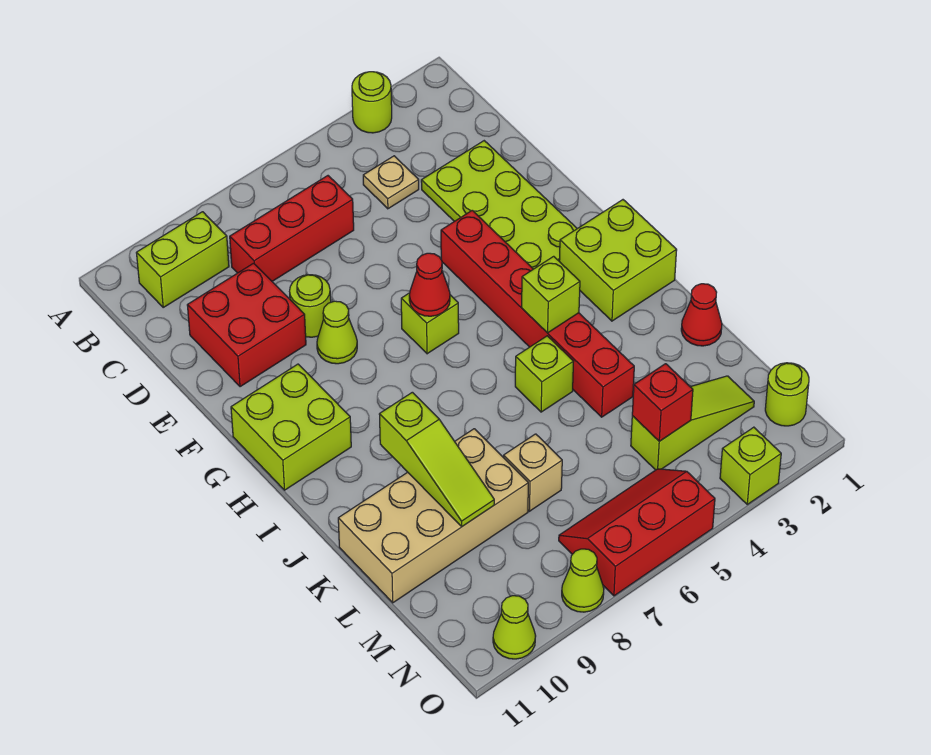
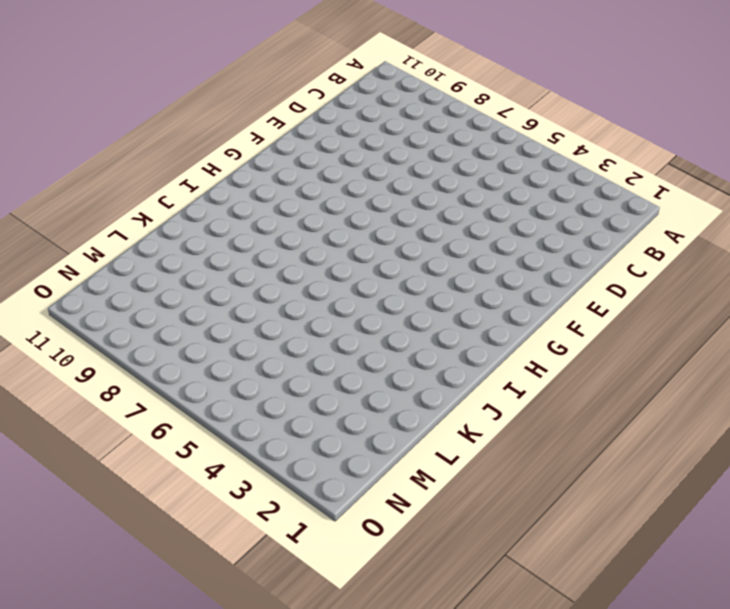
none -> lime 1x1 round brick [352,72,392,133]
none -> lime 1x2 brick [137,212,229,307]
none -> tan 1x1 plate [363,156,419,209]

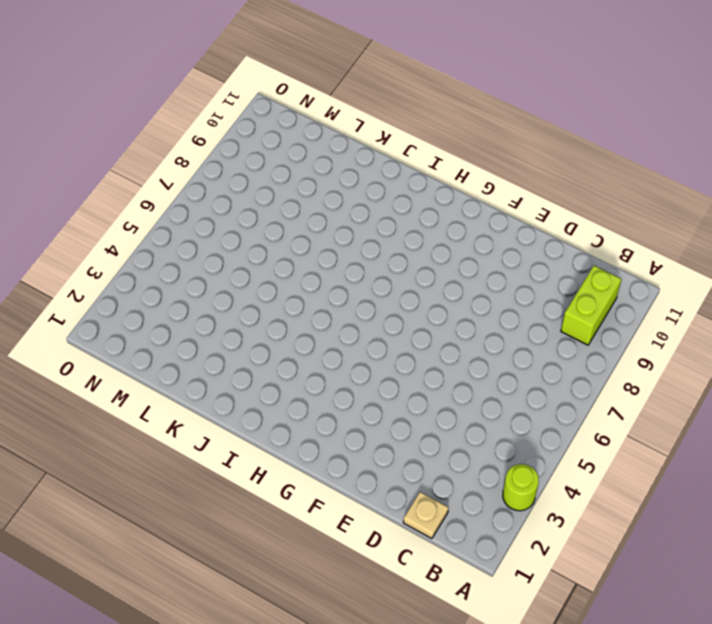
tan 1x1 plate [403,492,449,539] -> tan 1x1 plate moved to [363,156,419,209]
none -> red 1x3 brick [230,176,354,281]
none -> lime 2x4 plate [421,141,577,269]
none -> red 2x2 brick [187,263,306,387]

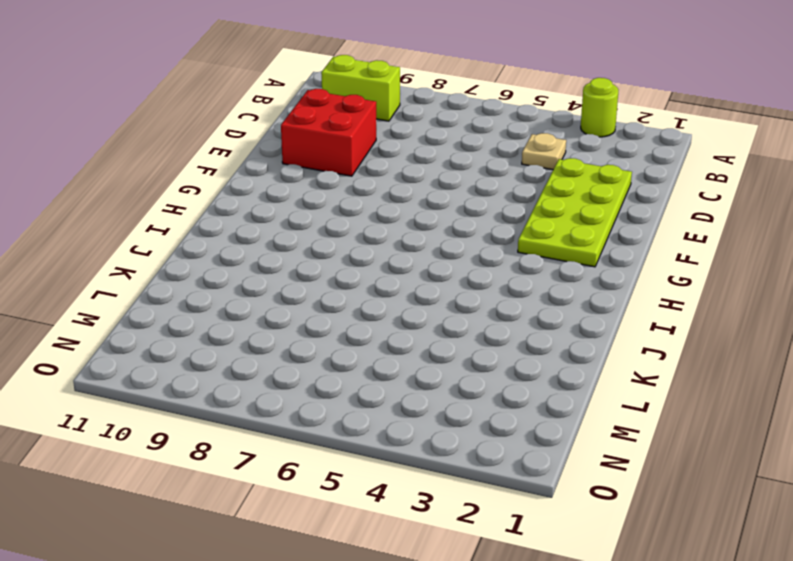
none -> red 1x3 brick [230,176,354,281]
none -> lime 1x1 round brick [290,275,331,337]
none -> red 1x6 brick [441,210,634,417]

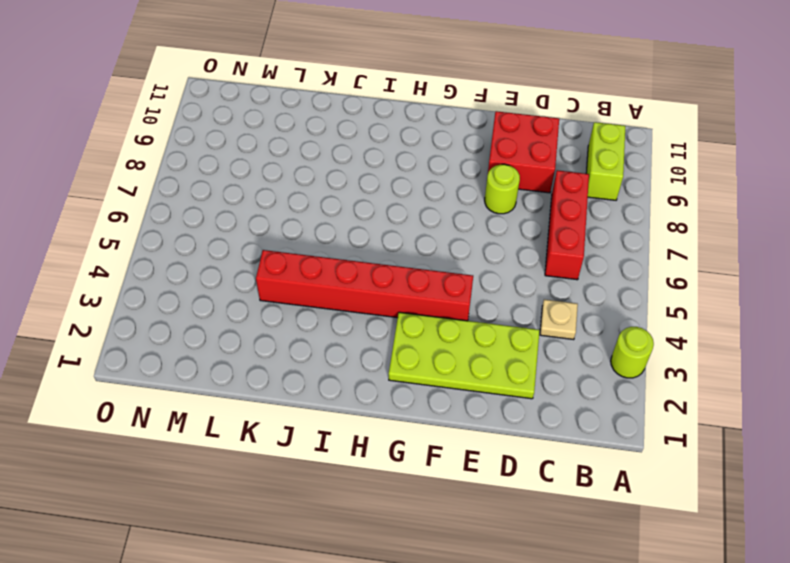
none -> lime 1x1 cone [317,301,357,364]
none -> lime 1x1 brick [401,293,459,354]
none -> lime 2x2 brick [231,364,351,490]

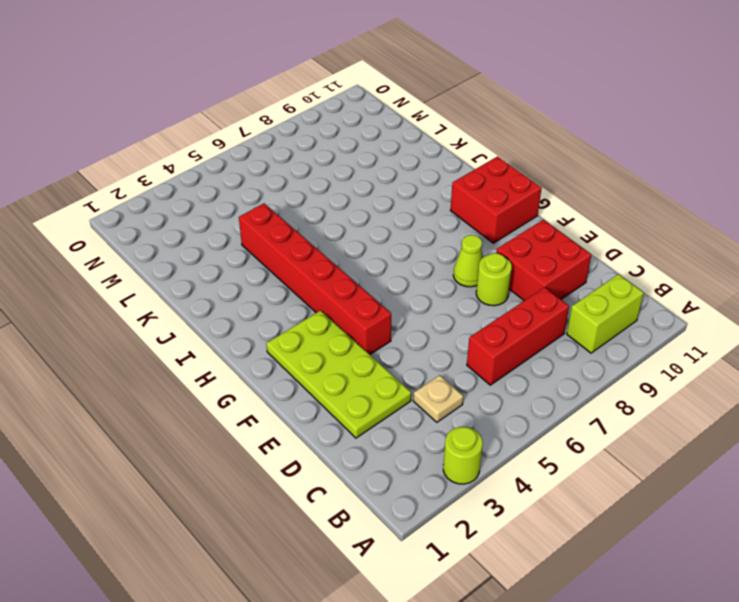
red 2x2 brick [451,157,542,243] -> lime 2x2 brick [231,364,351,490]
none -> lime 1x1 brick [401,293,459,354]
none -> lime 2x2 brick [559,200,677,321]
none -> lime 1x1 brick [515,336,574,412]

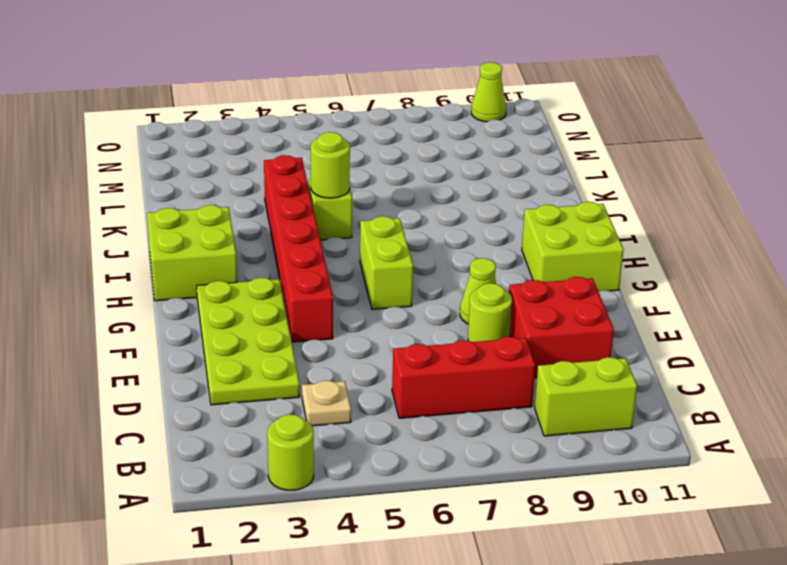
lime 1x2 brick [360,216,413,309] -> lime 1x1 brick [401,293,459,354]
lime 1x1 round brick [311,132,350,198] -> lime 1x1 round brick moved to [765,363,809,426]
none -> red 1x1 cone [681,284,722,346]
none -> tan 2x4 brick [338,429,528,603]
none -> tan 1x1 brick [503,434,562,511]

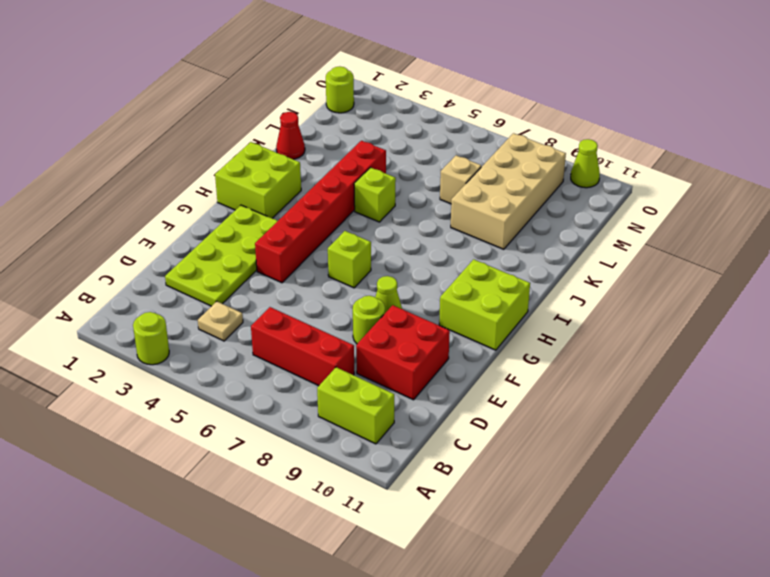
tan 2x4 brick [451,133,566,249] -> tan 2x4 brick turned to [338,429,528,603]
none -> lime 1x3 slope [631,376,754,470]
none -> red 2x3 slope [559,469,715,596]
none -> lime 1x1 brick [720,427,781,504]

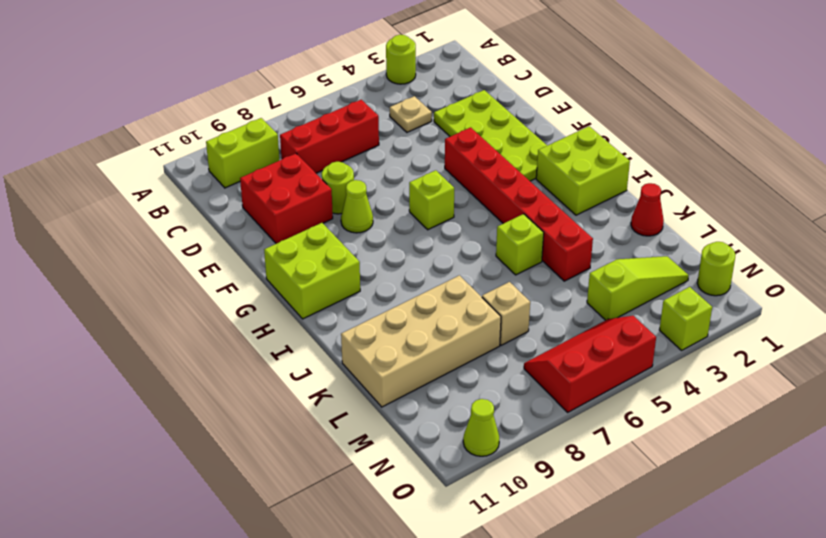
none -> lime 1x1 cone [562,549,604,612]
none -> red 1x1 cone [409,253,450,316]
none -> lime 1x1 brick [522,256,580,333]

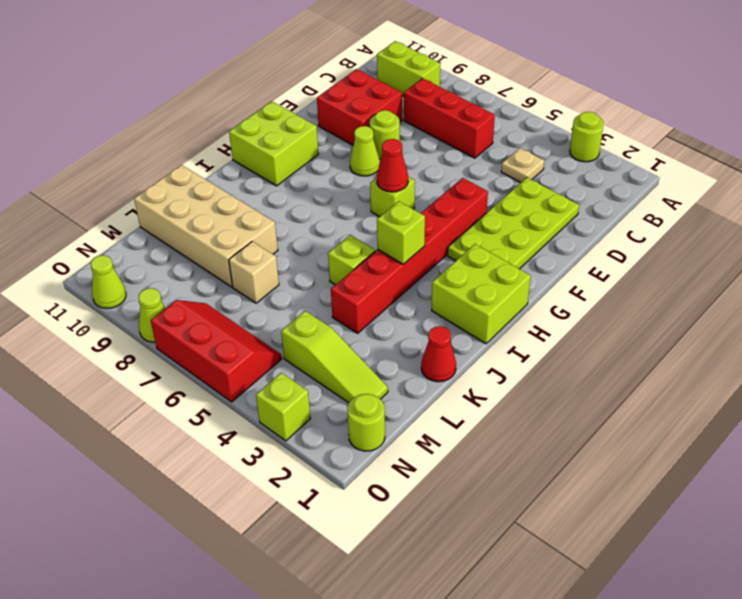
none -> lime 1x3 slope [379,392,494,526]
none -> red 1x1 brick [632,364,693,441]

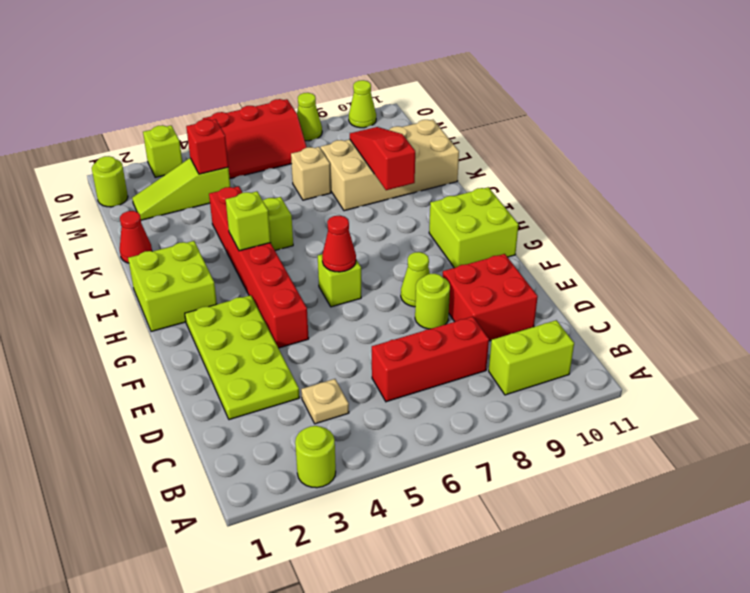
red 1x3 slope [350,127,415,190] -> lime 1x3 slope [379,392,494,526]

